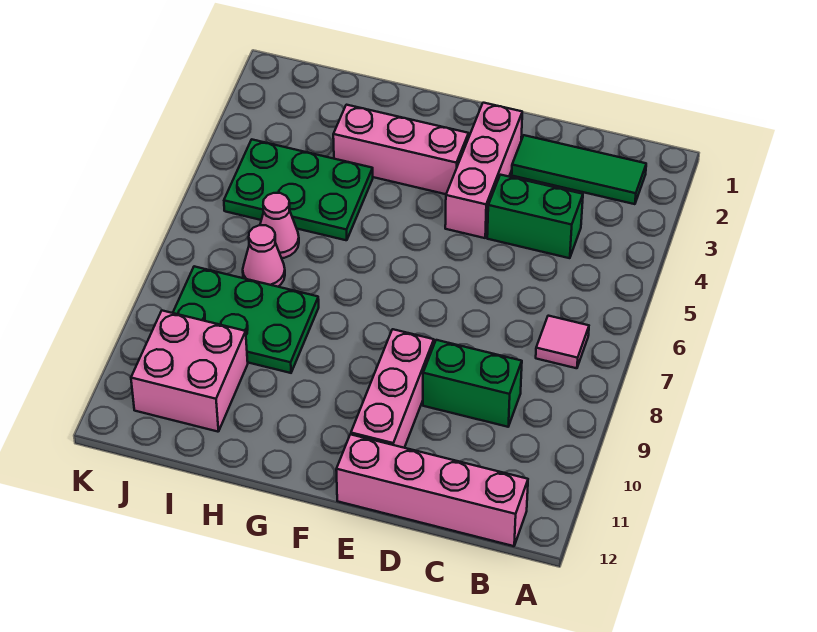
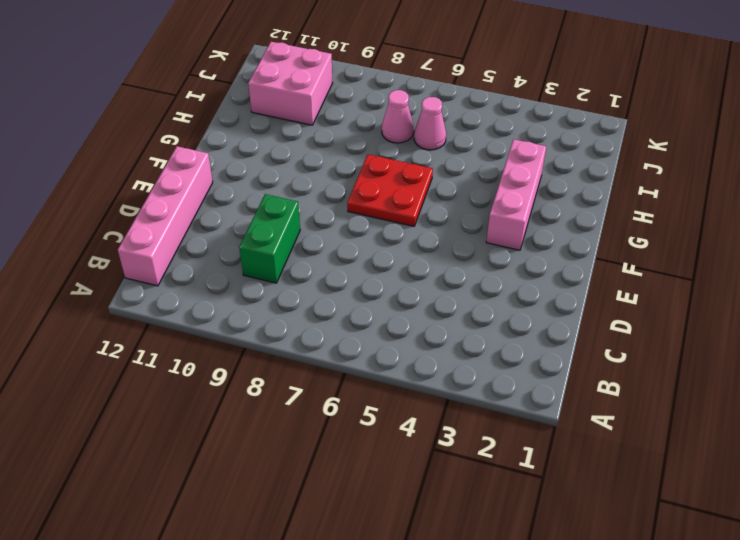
red 2x2 plate [347,154,433,226] -> none
none -> green 1x3 tile [512,135,646,204]
none -> pink 1x1 tile [536,316,589,368]
none -> green 1x2 brick [487,175,583,258]

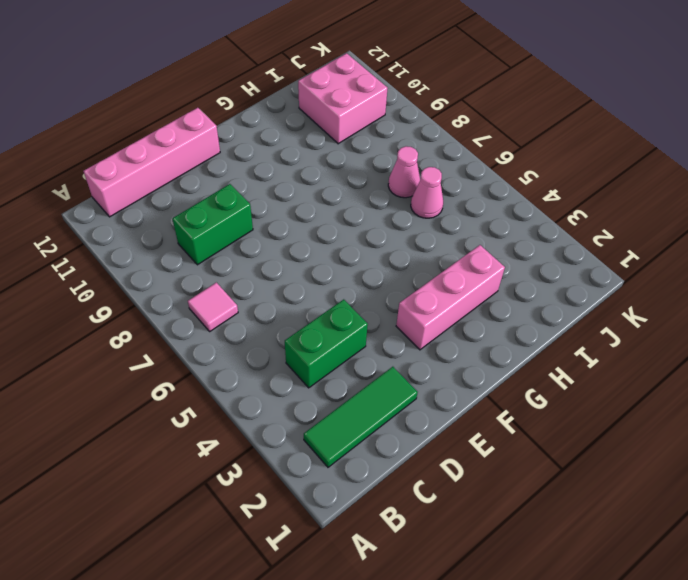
none -> pink 1x3 brick [445,103,522,238]
none -> pink 1x3 brick [351,329,434,448]
none -> green 2x3 plate [224,140,373,240]

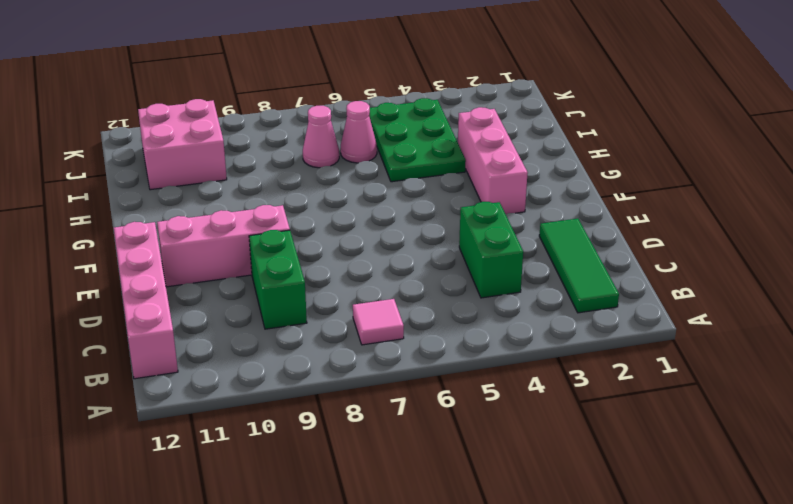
none -> pink 1x3 brick [445,103,522,238]
none -> green 2x3 plate [173,266,319,373]

